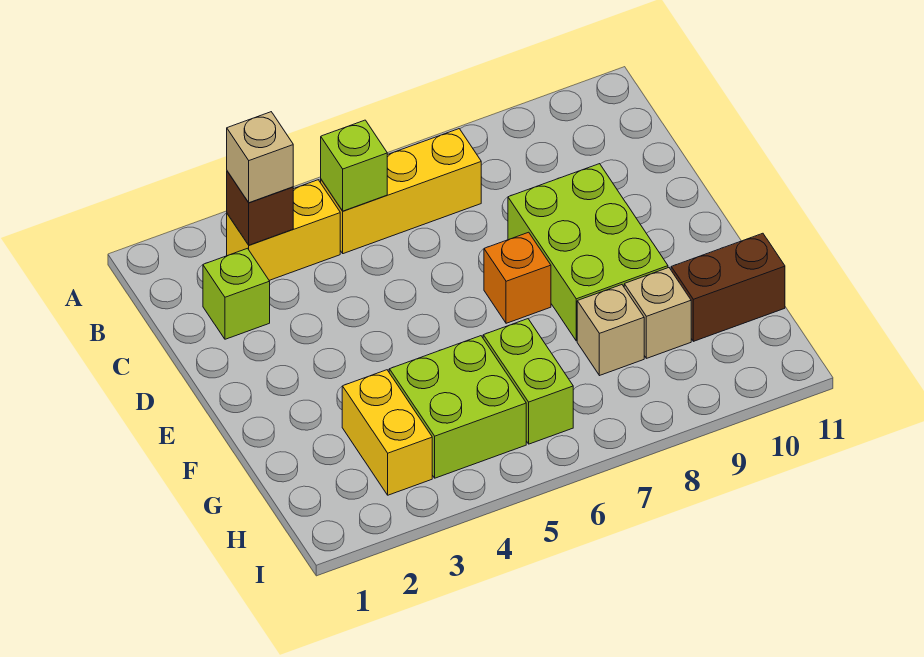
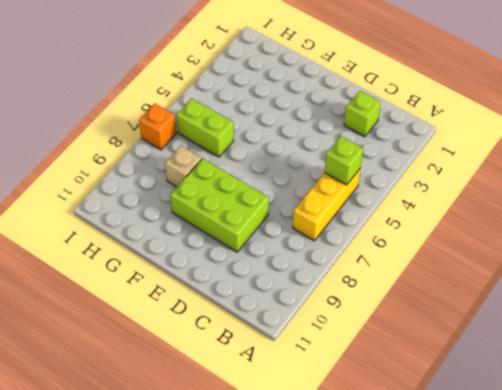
orange 1x1 brick [139,103,176,150] -> orange 1x1 brick moved to [484,232,551,323]
none -> yellow 1x2 brick [227,180,340,280]
none -> yellow 1x2 brick [342,370,432,495]
none -> lime 2x2 brick [389,336,526,478]

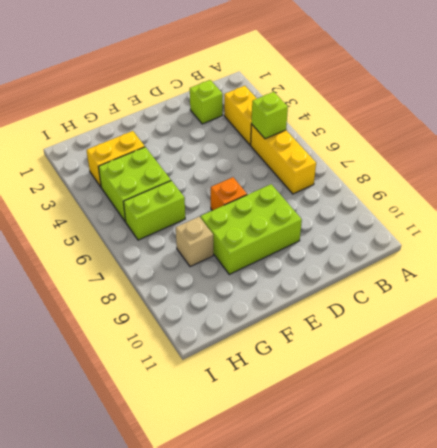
none -> tan 1x1 brick [624,268,691,358]
none -> brown 1x2 brick [671,233,785,341]
none -> brown 1x1 brick [227,171,293,245]

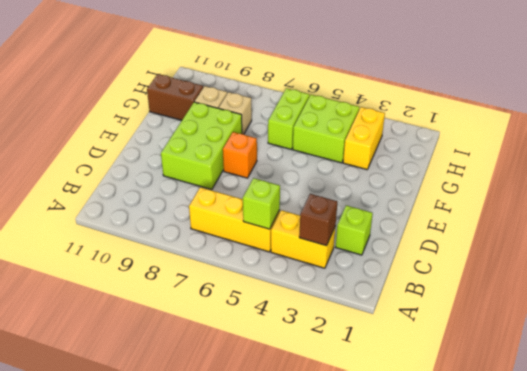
none -> tan 1x1 brick [227,112,293,203]

